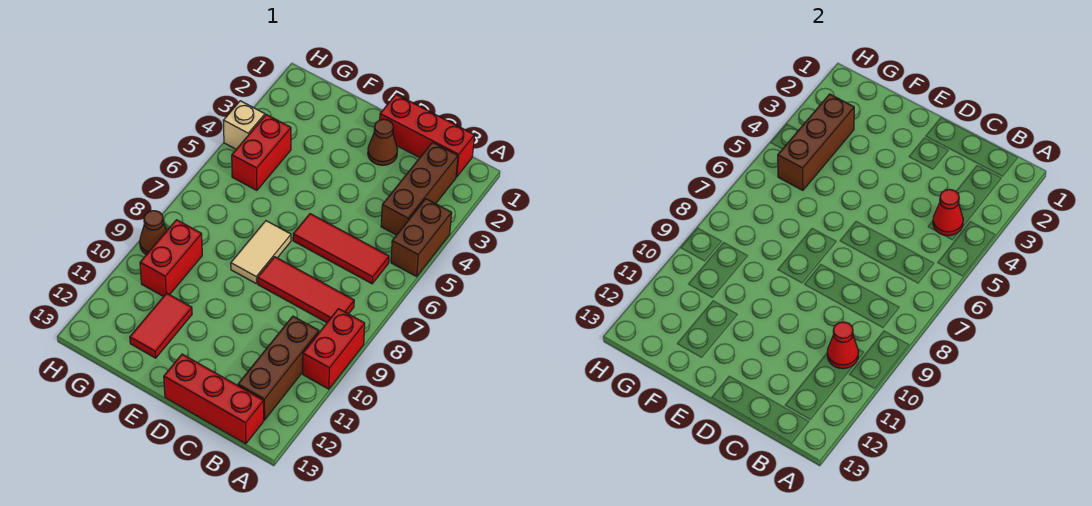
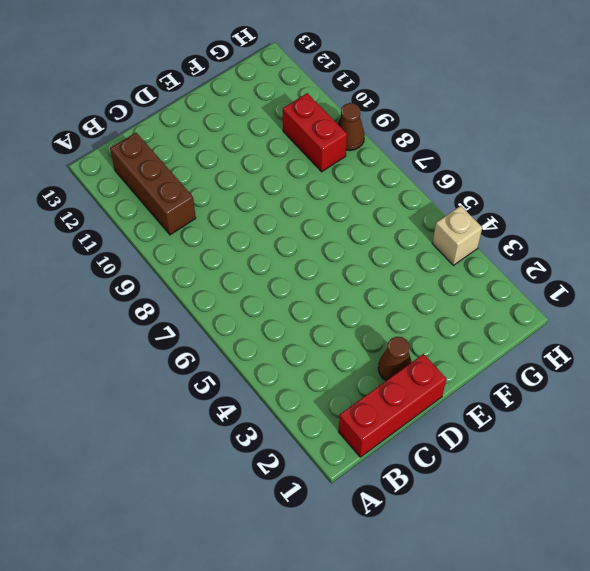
none -> brown 1x2 brick [391,199,452,276]
none -> red 1x2 brick [303,309,365,389]
none -> brown 1x3 brick [381,142,458,235]

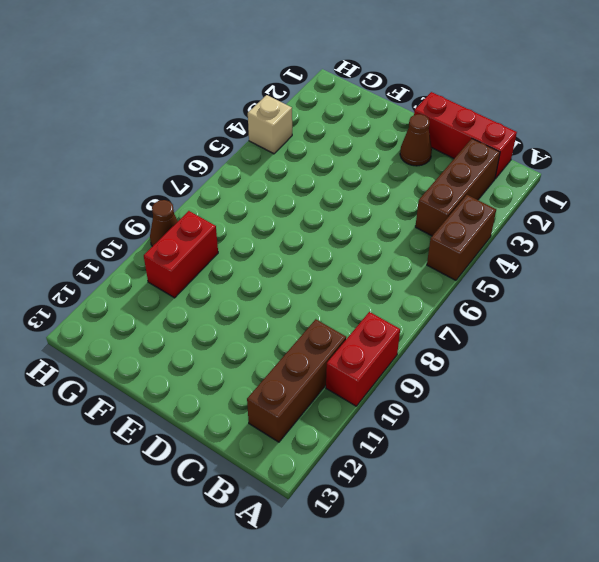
none -> red 1x3 tile [293,214,389,284]
none -> red 1x3 tile [257,257,354,323]
none -> red 1x3 brick [164,354,264,444]

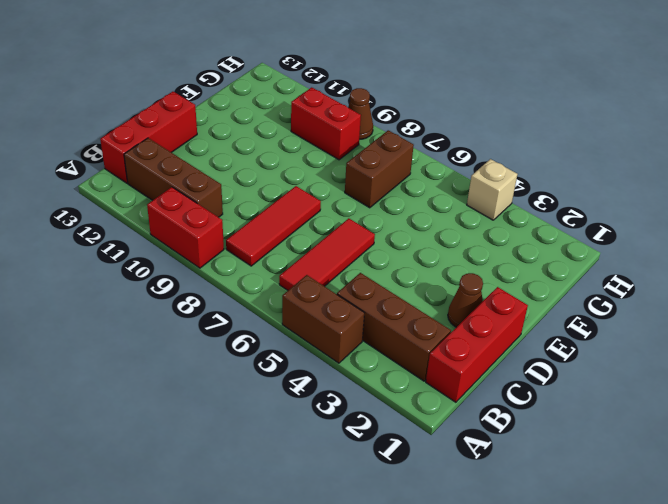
brown 1x2 brick [345,130,414,208] -> none
none -> tan 1x2 tile [231,221,291,283]
none -> red 1x2 tile [130,293,192,358]
none -> red 1x2 brick [232,115,291,190]

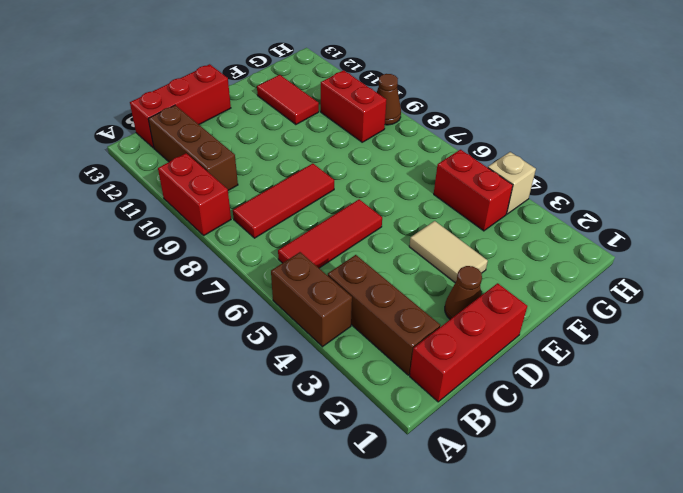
tan 1x2 tile [409,221,488,283] -> tan 1x2 tile moved to [231,221,291,283]
none -> red 1x1 cone [933,189,963,236]
none -> red 1x1 cone [827,322,858,369]
none -> brown 1x3 brick [778,94,854,190]

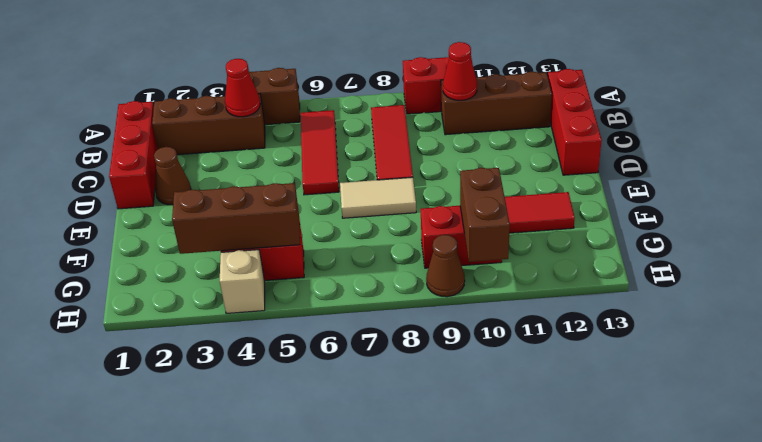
brown 1x2 brick [460,168,510,262] -> none

